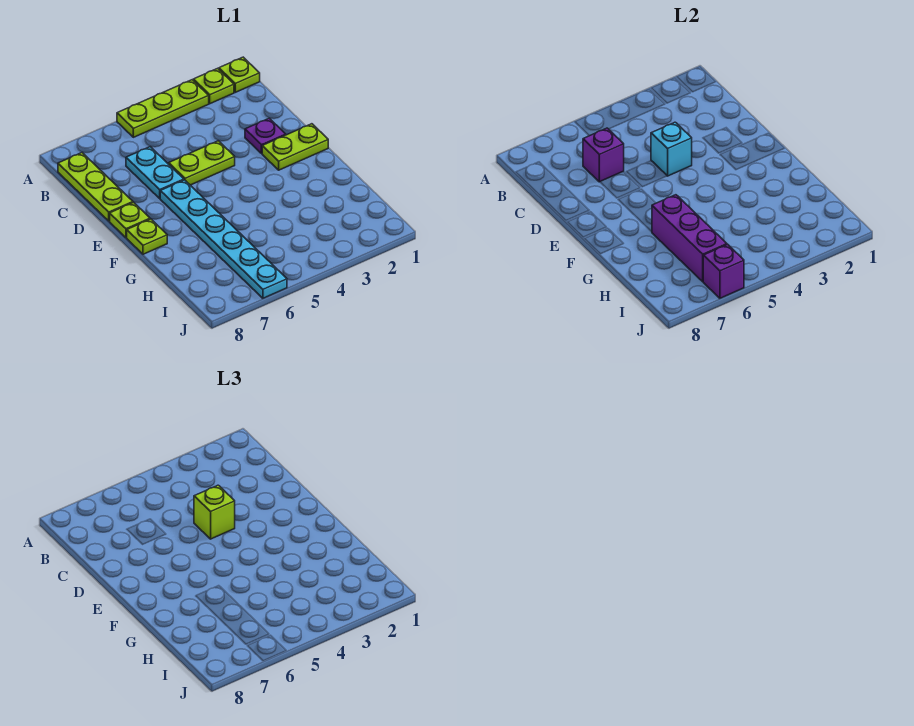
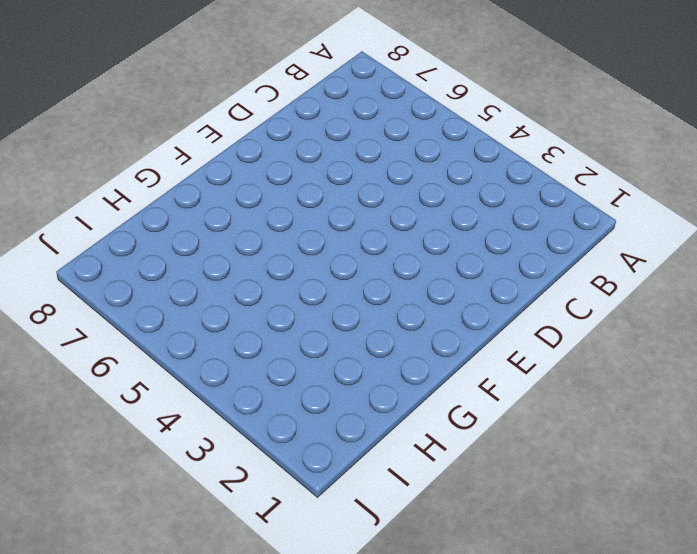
none -> lime 1x1 plate [219,57,260,92]
none -> lime 1x1 plate [193,68,234,104]
none -> lime 1x3 plate [117,80,209,137]

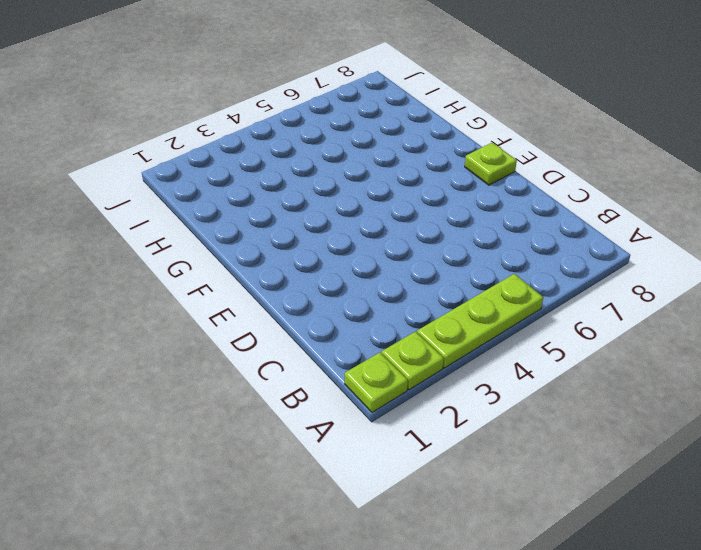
none -> lime 1x3 plate [58,153,133,221]
none -> cyan 1x2 plate [126,147,184,198]
none -> purple 1x1 plate [245,118,286,154]

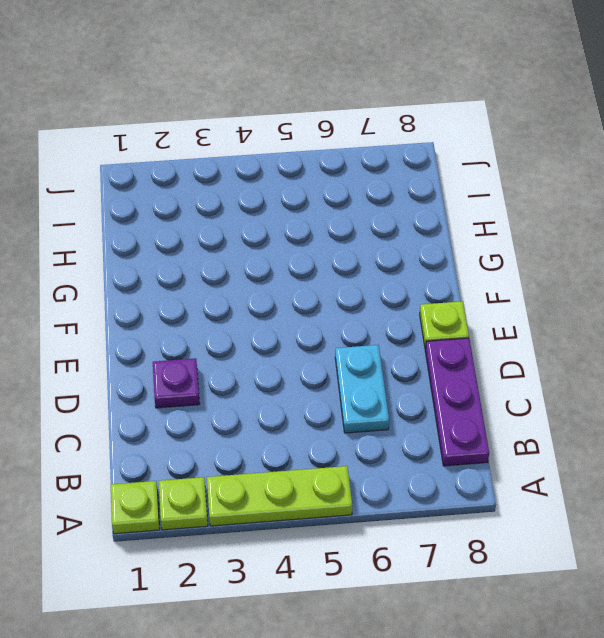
purple 1x3 plate [425,338,489,466] -> lime 1x3 plate [58,153,133,221]
none -> lime 1x2 plate [169,141,235,185]
none -> lime 1x2 plate [262,124,328,170]
none -> cyan 1x6 plate [160,180,287,298]

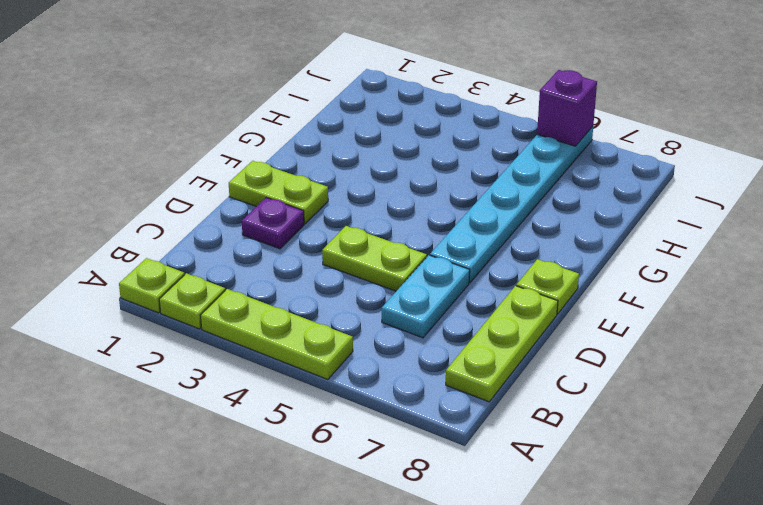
none -> lime 1x1 plate [127,219,167,254]
none -> purple 1x1 brick [583,128,624,182]
none -> cyan 1x1 brick [651,122,692,176]

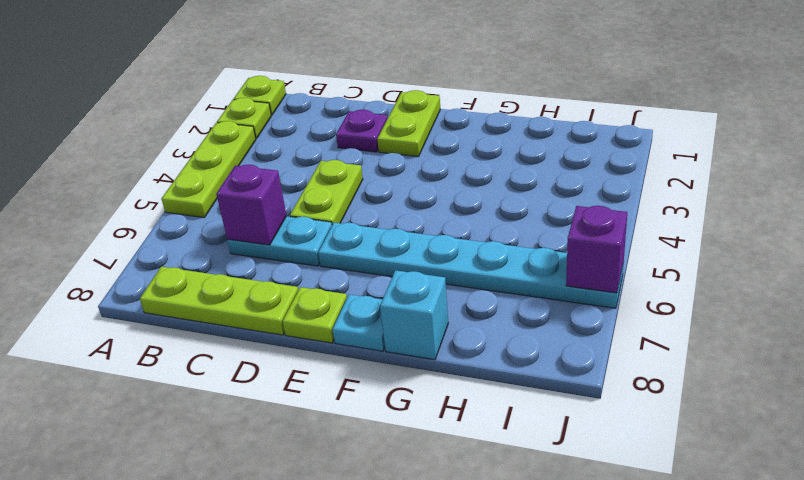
cyan 1x1 plate [333,294,385,351] -> lime 1x1 plate [127,219,167,254]
cyan 1x1 brick [380,270,448,360] -> cyan 1x1 brick moved to [651,122,692,176]
none -> purple 1x3 brick [652,195,727,282]
none -> lime 1x1 brick [194,485,235,539]

